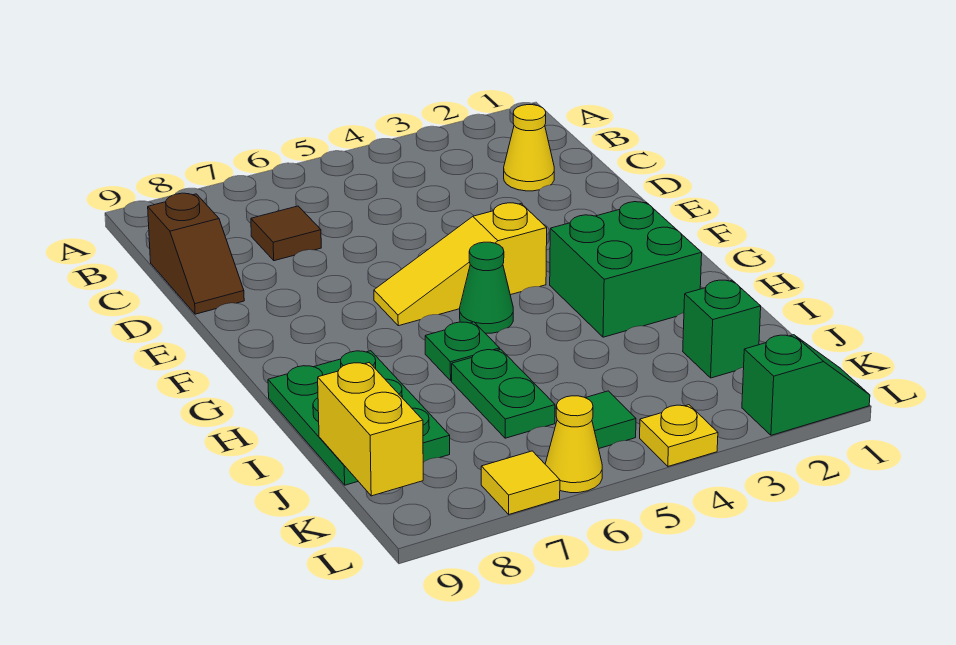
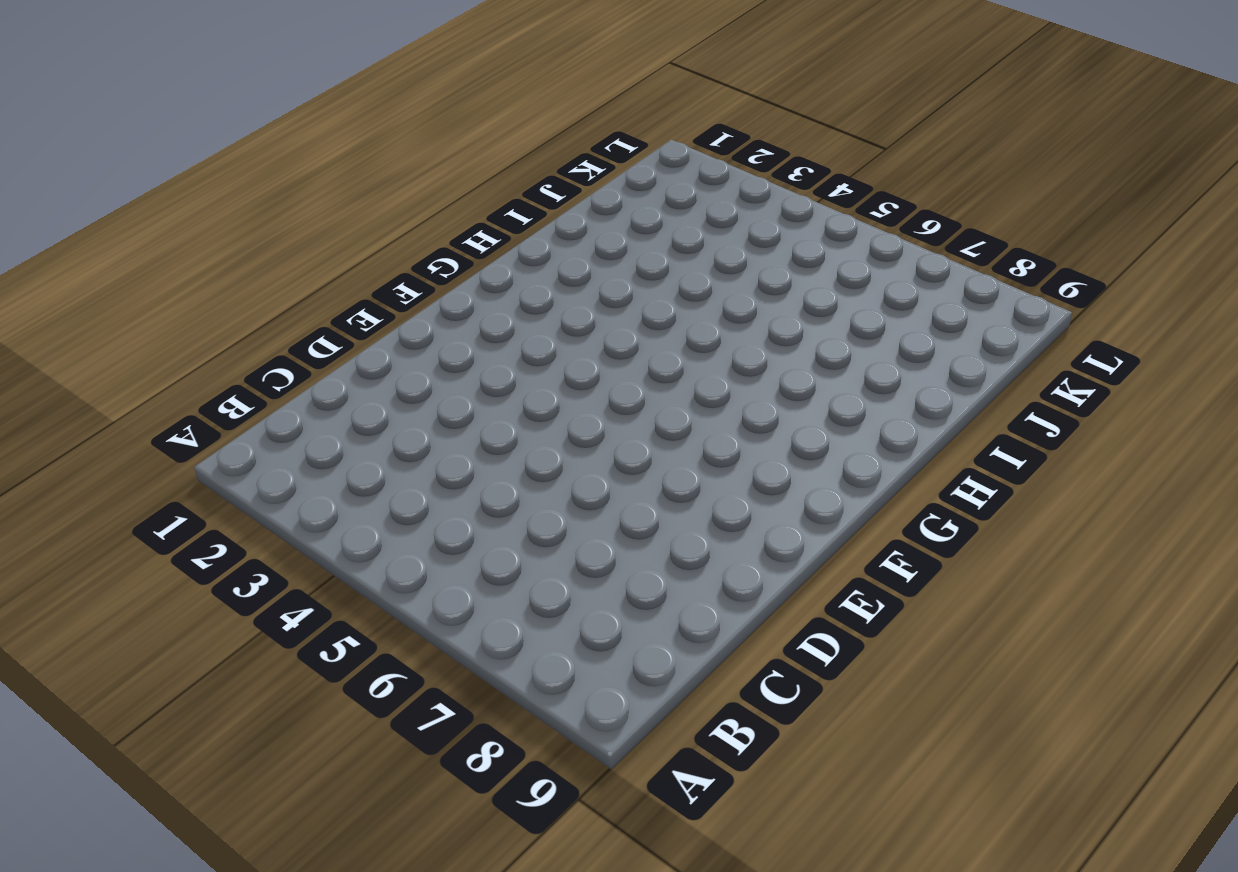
none -> yellow 1x1 cone [504,105,554,191]
none -> brown 1x1 tile [251,206,321,261]
none -> brown 1x2 slope [148,193,244,314]

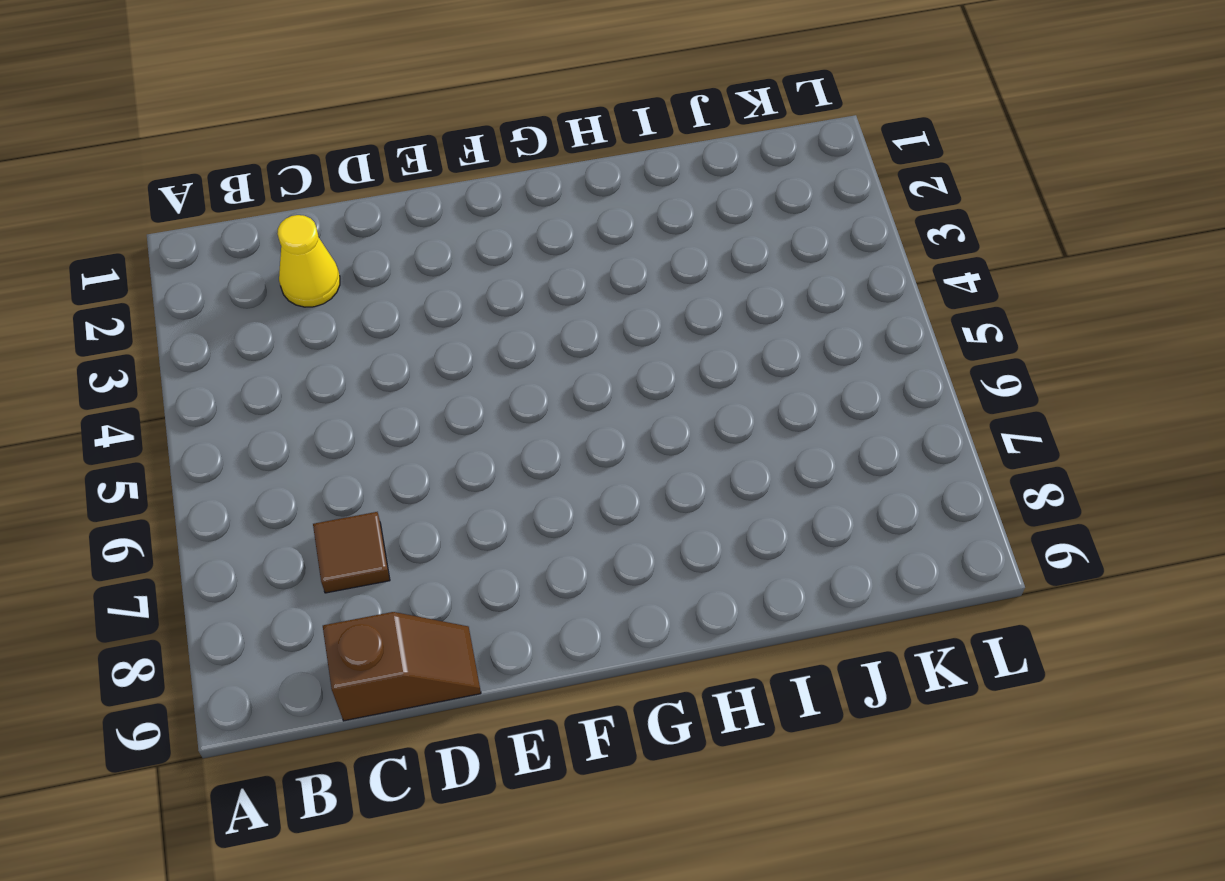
none -> yellow 1x3 slope [374,203,547,326]
none -> green 2x2 brick [550,202,702,337]
none -> green 1x1 cone [460,242,513,333]

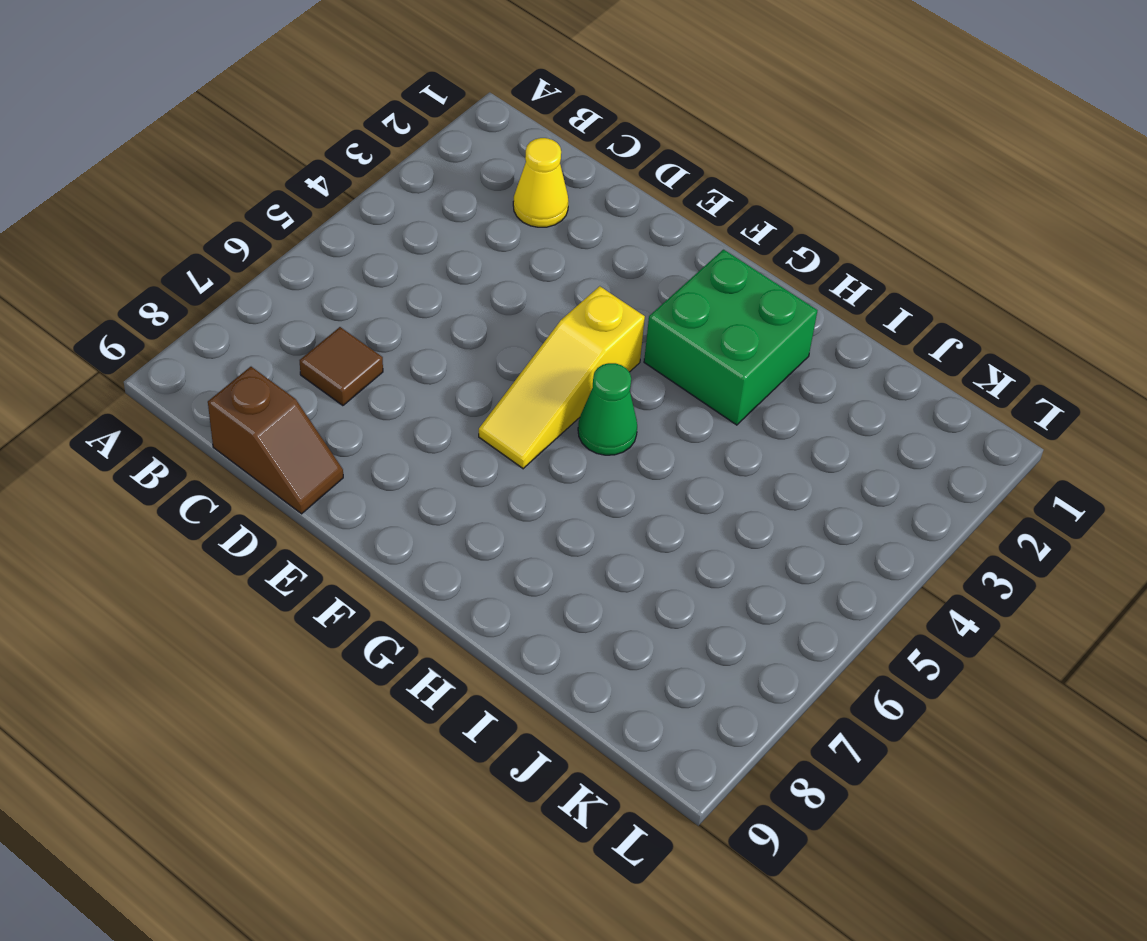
none -> green 1x1 plate [425,322,500,381]
none -> green 2x3 plate [268,351,450,485]
none -> green 1x2 plate [452,349,555,438]

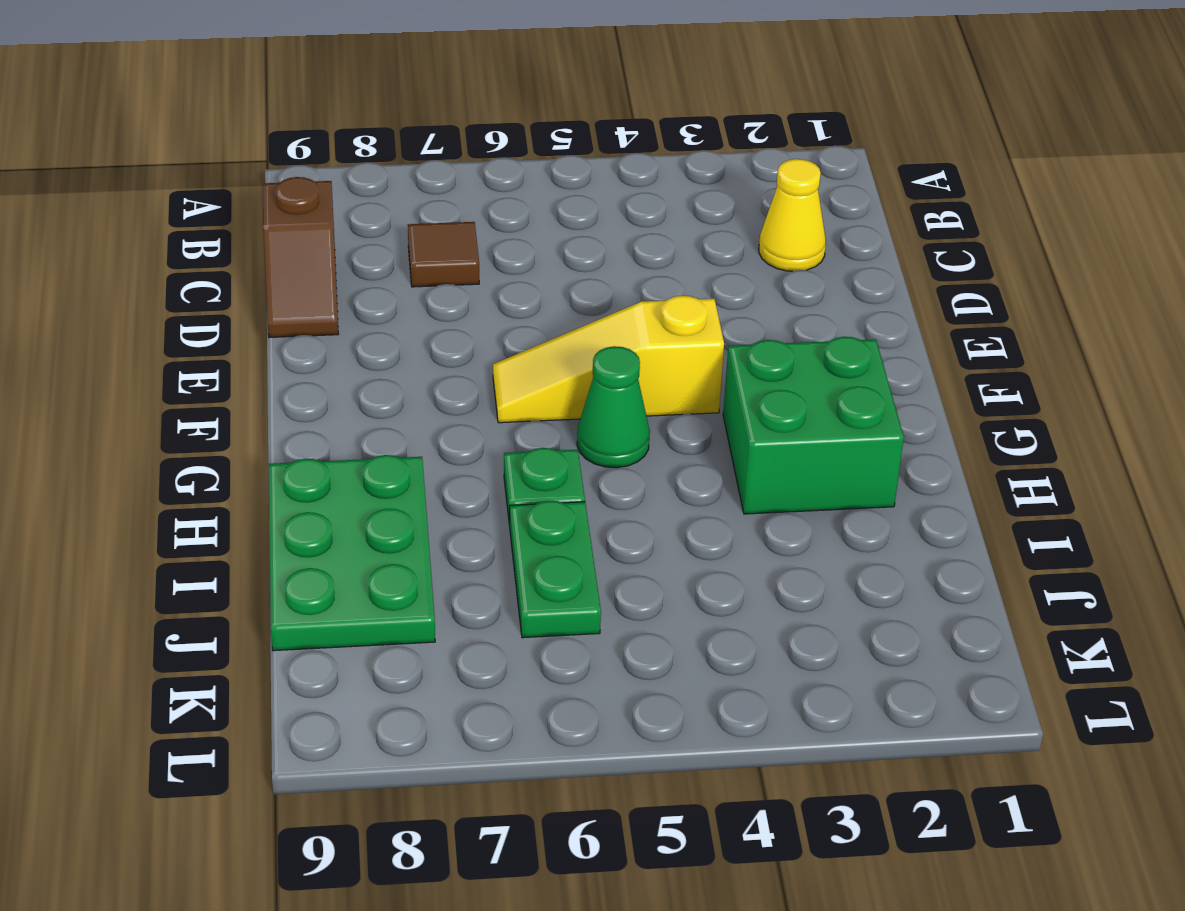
none -> green 1x1 brick [683,280,761,378]
none -> green 1x1 tile [586,391,636,448]
none -> green 1x2 slope [742,335,870,435]

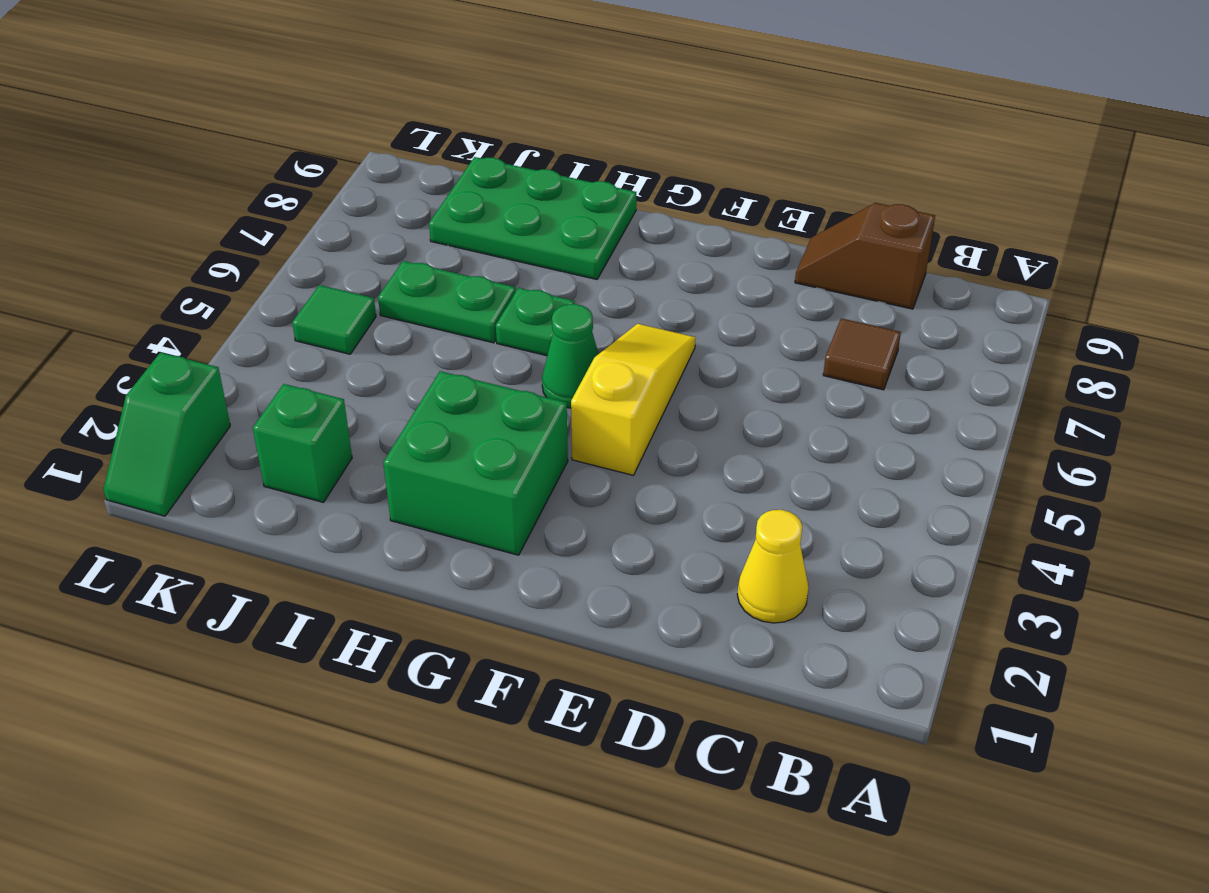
none -> yellow 1x1 plate [640,405,718,466]
none -> yellow 1x1 cone [545,396,602,493]
none -> yellow 1x1 tile [481,451,560,514]

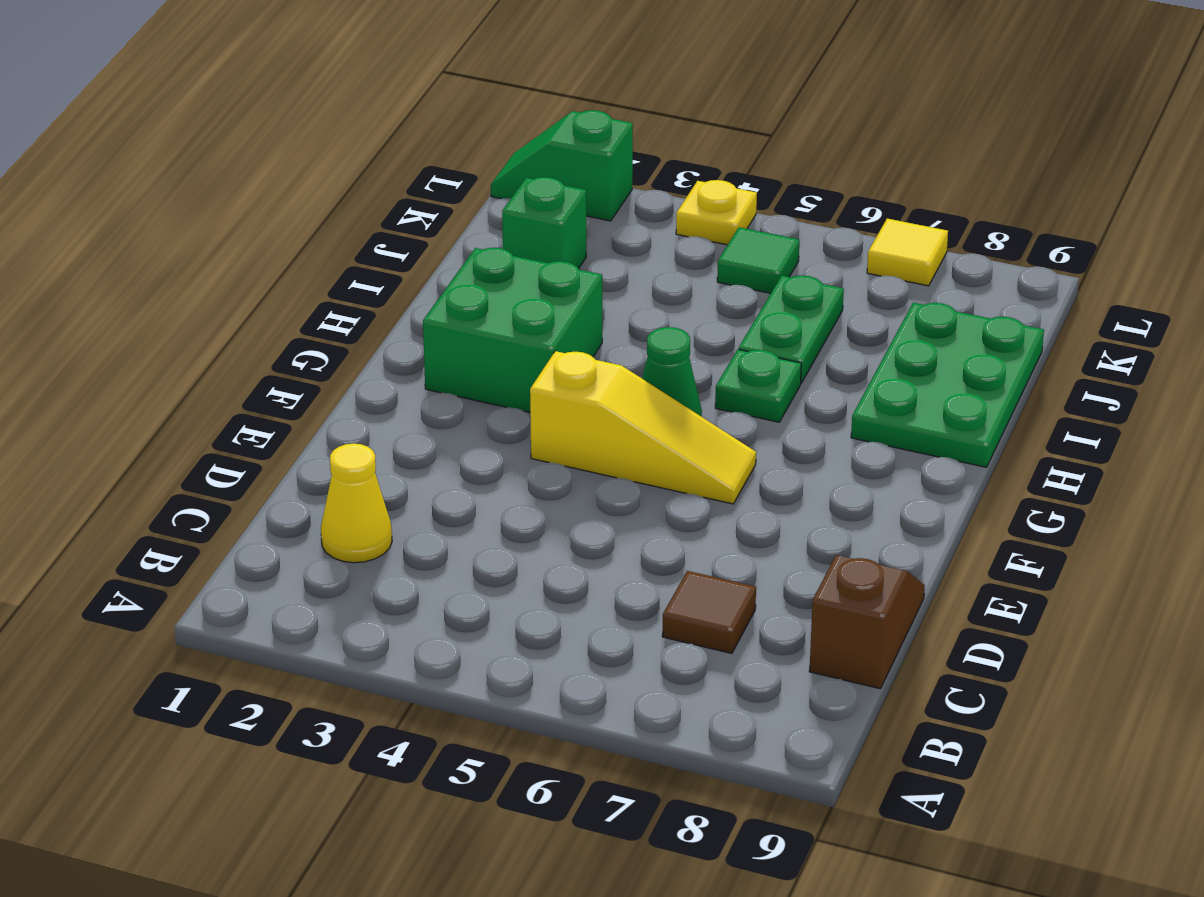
none -> yellow 1x1 cone [545,396,602,493]
none -> yellow 1x2 brick [318,363,423,496]

